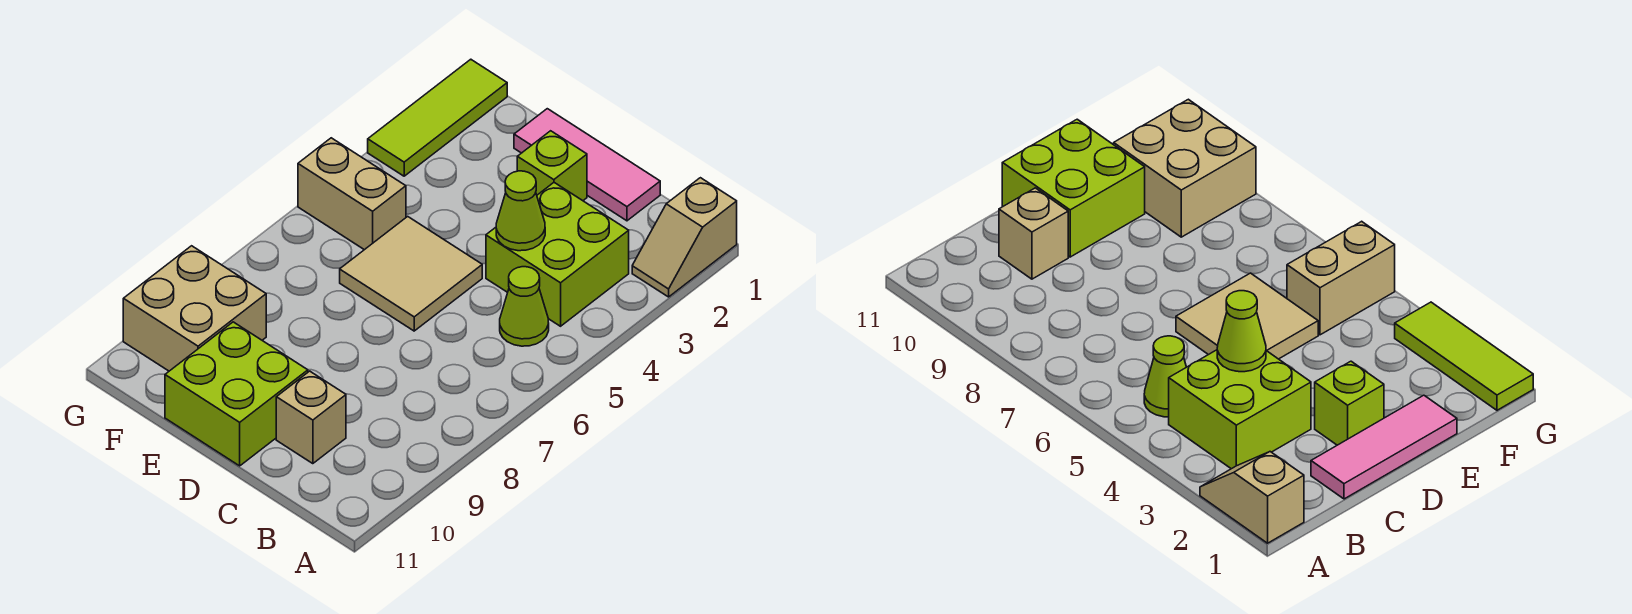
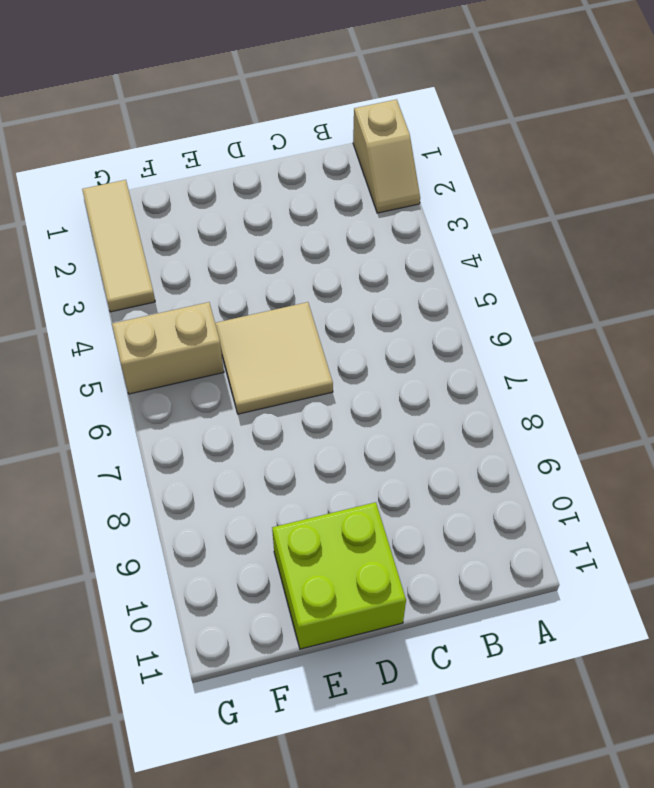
tan 1x3 tile [82,180,155,312] -> lime 1x3 tile [368,59,507,176]
none -> lime 2x2 brick [486,183,629,326]
none -> lime 1x1 cone [500,267,549,346]
none -> pink 1x3 tile [514,109,660,221]

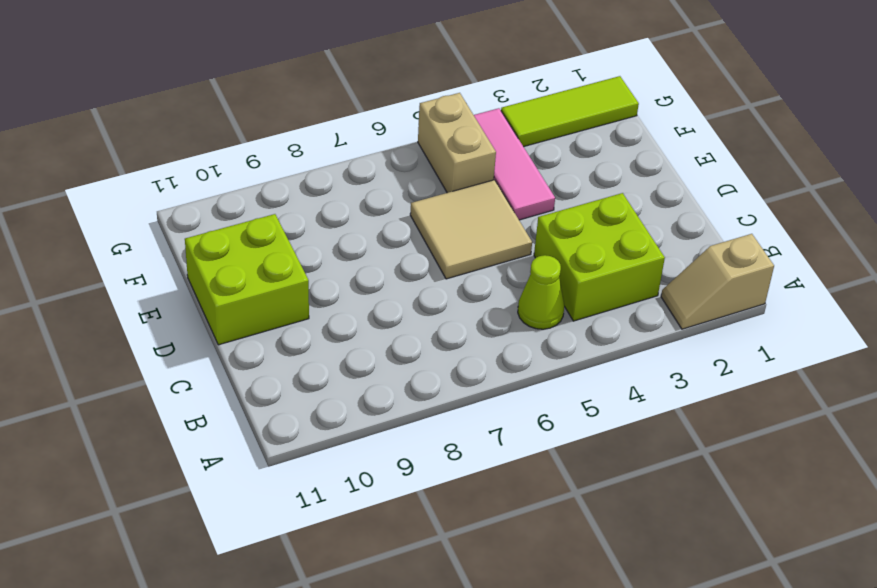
pink 1x3 tile [474,108,555,220] -> pink 1x3 tile moved to [514,109,660,221]
none -> tan 1x1 brick [276,371,346,464]
none -> lime 1x1 brick [517,131,587,201]
none -> tan 2x2 brick [123,246,266,371]

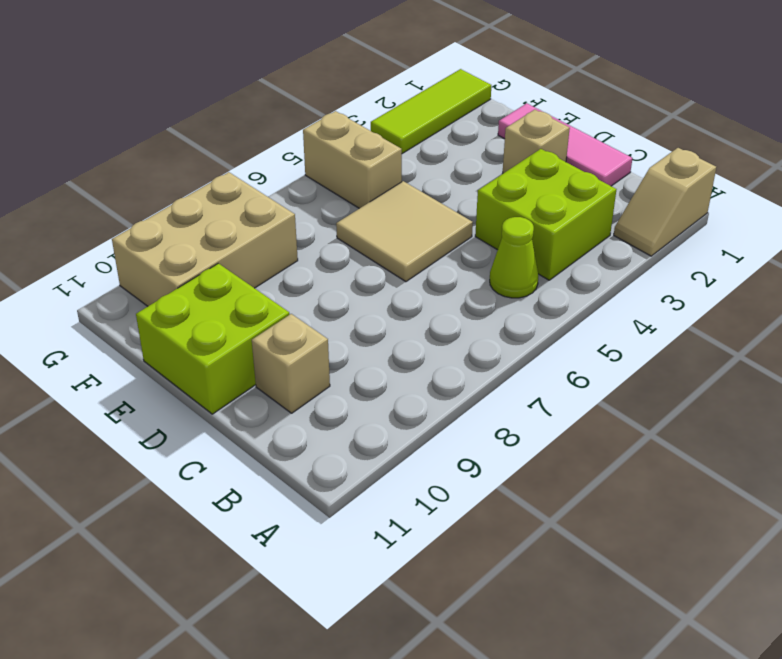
tan 1x1 brick [503,110,570,173] -> lime 1x1 brick [517,131,587,201]
tan 2x3 brick [112,172,298,306] -> tan 2x2 brick [123,246,266,371]
none -> lime 1x1 cone [496,171,545,251]

